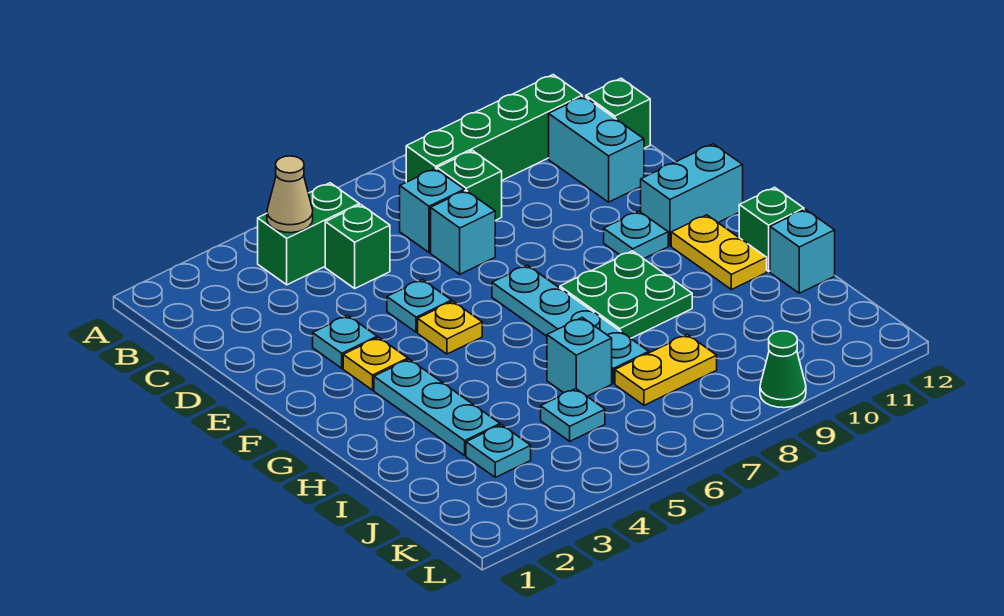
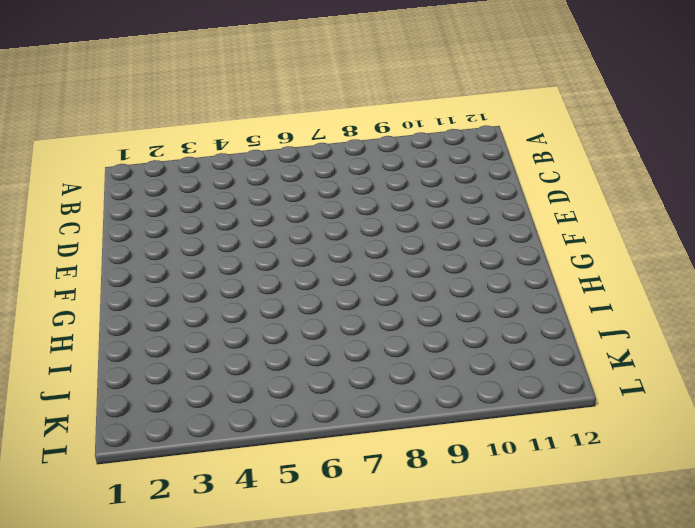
none -> green 1x2 brick [258,183,359,285]
none -> green 1x4 brick [406,75,582,182]
none -> green 1x1 brick [325,205,390,288]

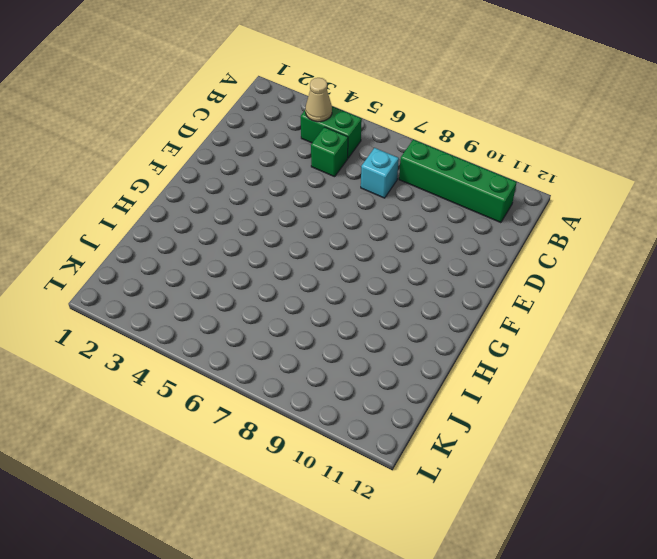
none -> green 1x1 brick [437,150,502,220]
none -> cyan 1x2 brick [549,96,644,202]
none -> green 1x1 brick [586,78,650,148]

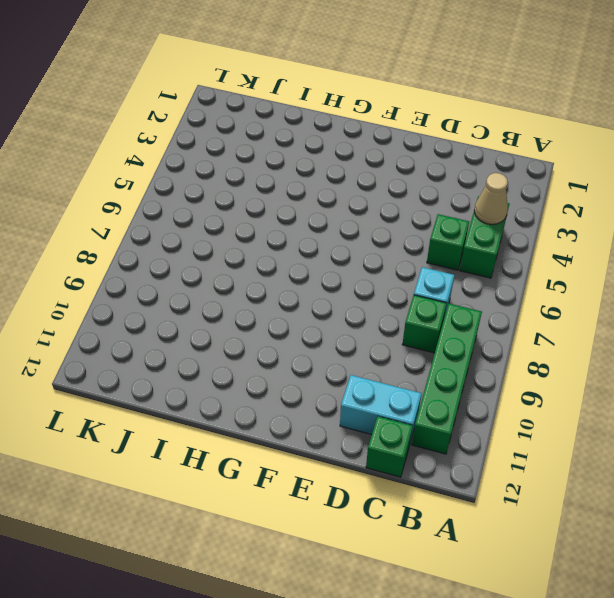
none -> cyan 1x1 brick [431,190,495,274]
none -> cyan 1x1 plate [313,316,377,368]
none -> cyan 1x1 plate [387,279,452,332]

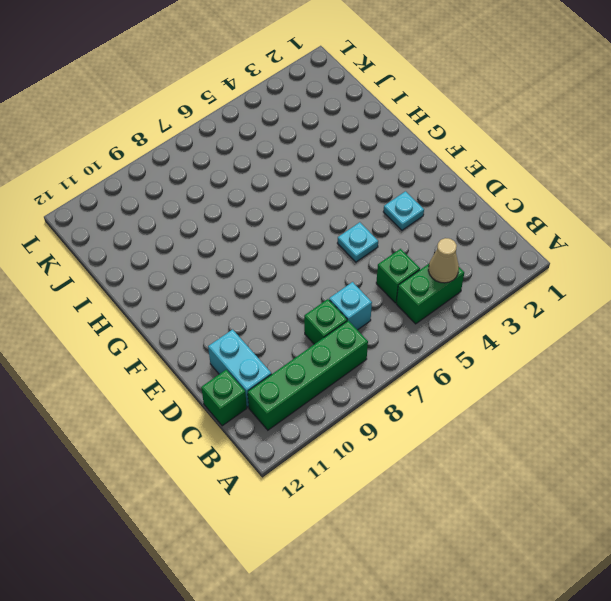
none -> cyan 1x1 brick [431,190,495,274]
none -> yellow 1x1 plate [343,337,408,390]
none -> yellow 1x1 plate [418,301,482,354]

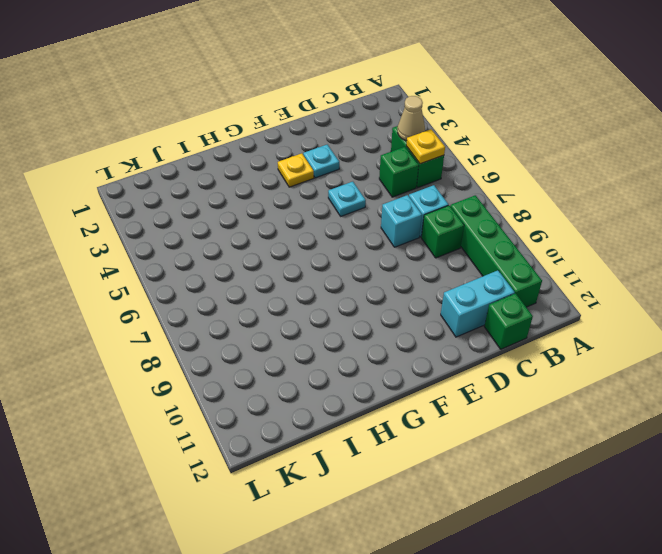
yellow 1x1 plate [406,129,445,164] -> yellow 1x1 plate moved to [418,301,482,354]
none -> cyan 1x4 plate [492,265,649,383]
none -> cyan 1x1 plate [604,211,668,259]
none -> cyan 1x2 brick [641,144,743,246]

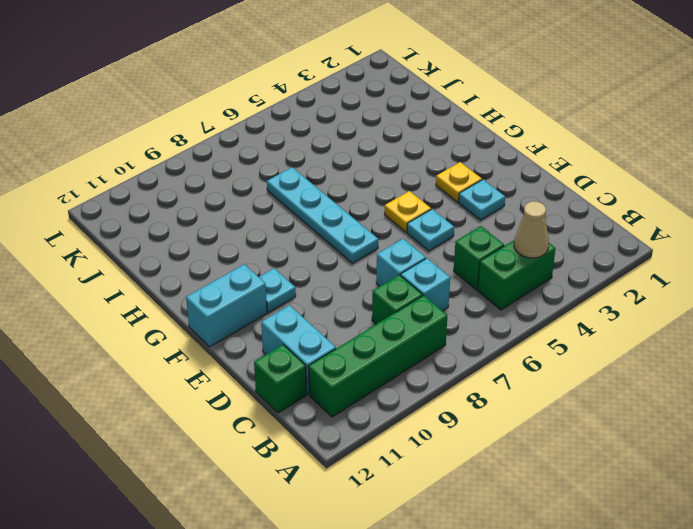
none -> cyan 1x3 plate [374,359,500,455]
none -> green 2x2 plate [560,251,692,338]
none -> yellow 1x2 plate [671,215,767,290]

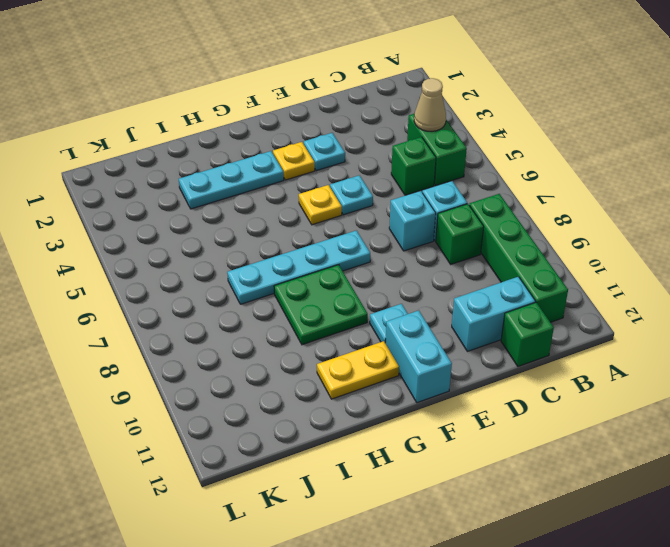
none -> green 1x1 brick [739,187,804,271]
none -> cyan 1x1 brick [547,317,612,396]
none -> cyan 1x1 brick [770,209,835,293]

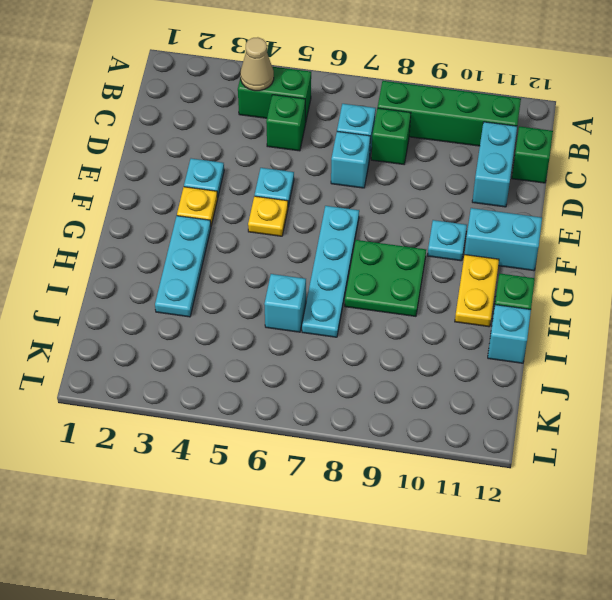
none -> cyan 1x1 plate [466,425,531,477]
none -> cyan 1x1 plate [541,389,605,441]
none -> yellow 1x2 plate [615,335,717,405]

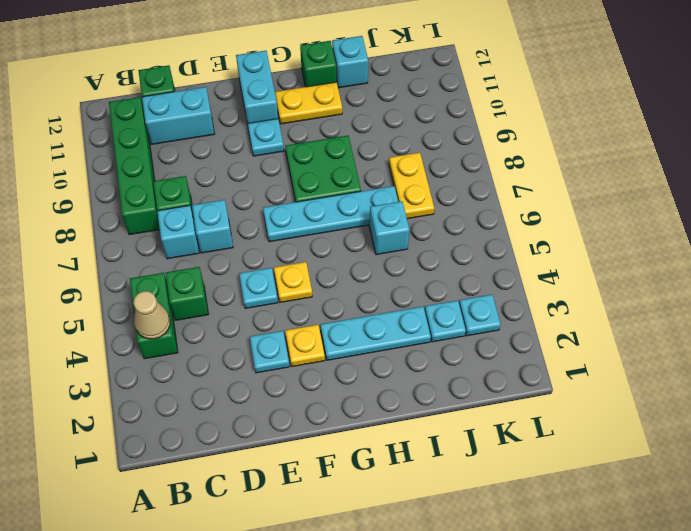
cyan 1x1 plate [459,294,501,336] -> cyan 1x1 plate moved to [541,389,605,441]
none -> green 1x1 cone [760,331,806,408]

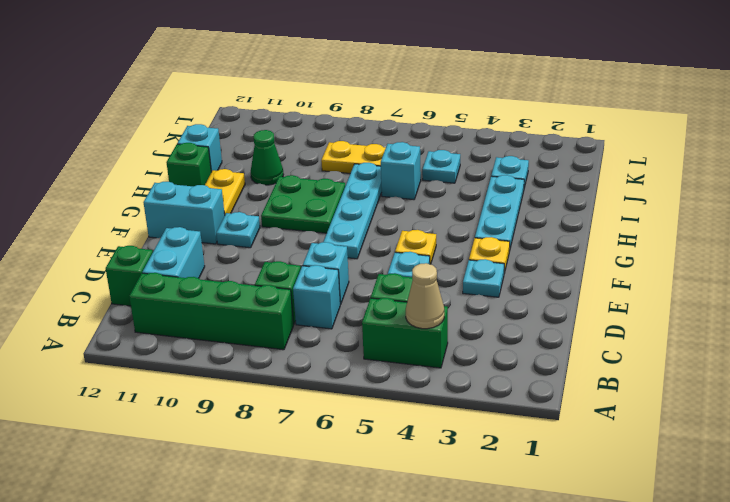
green 1x1 cone [251,130,283,185] -> green 1x1 cone moved to [760,331,806,408]

